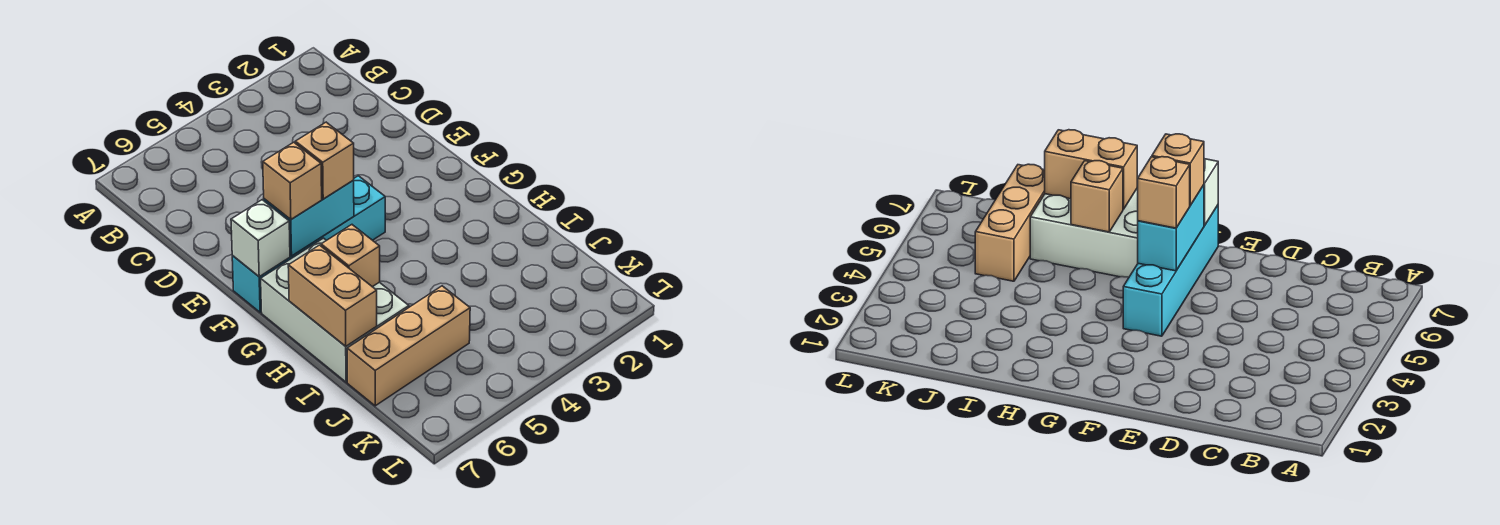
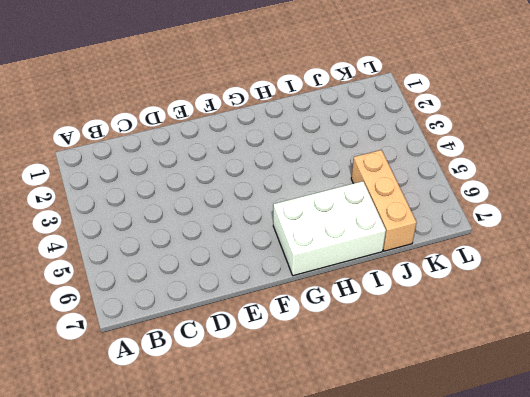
none -> cyan 1x4 brick [232,176,385,312]
none -> cyan 1x2 brick [264,180,354,256]

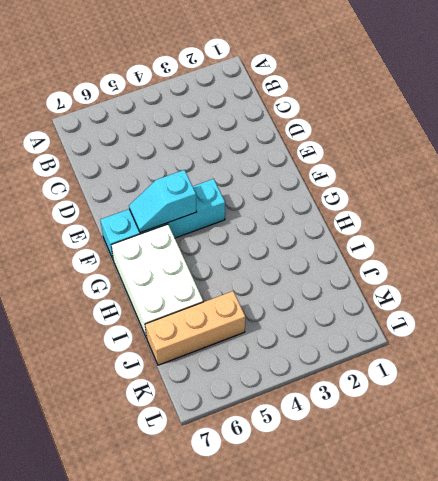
cyan 1x2 slope [129,170,196,233] -> cyan 1x2 brick [264,180,354,256]
none -> white 1x1 brick [231,200,290,277]
none -> tan 1x1 brick [321,225,380,287]

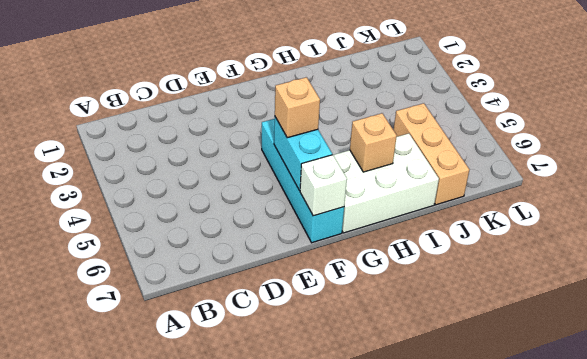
none -> tan 1x2 brick [288,245,377,346]
none -> tan 1x1 brick [263,142,322,219]

